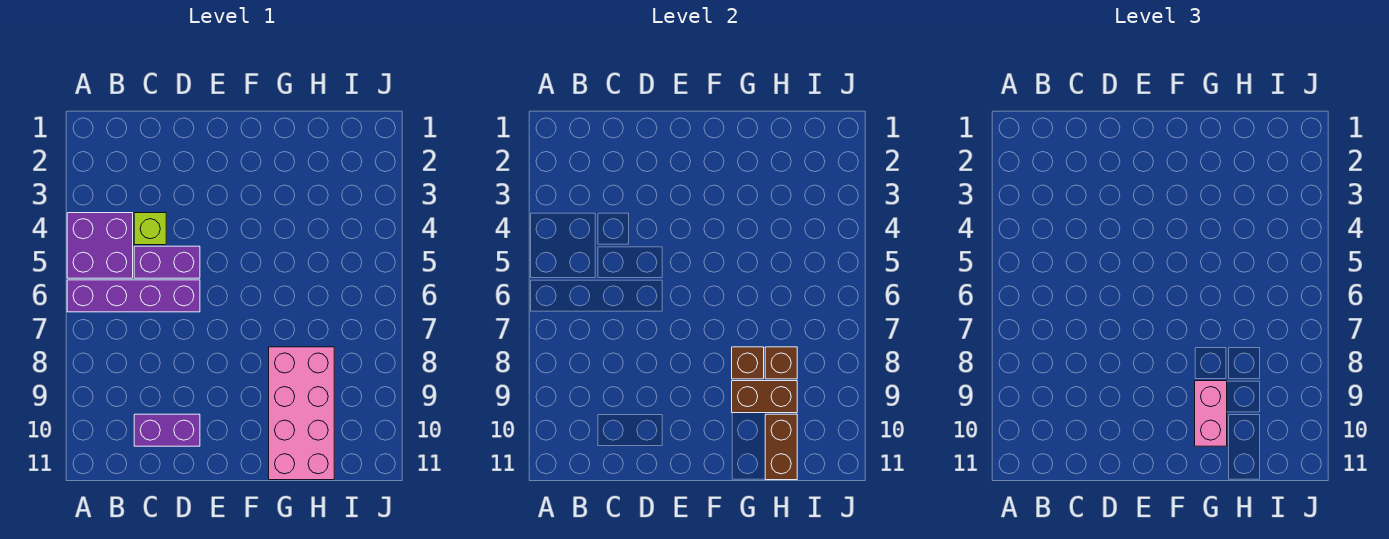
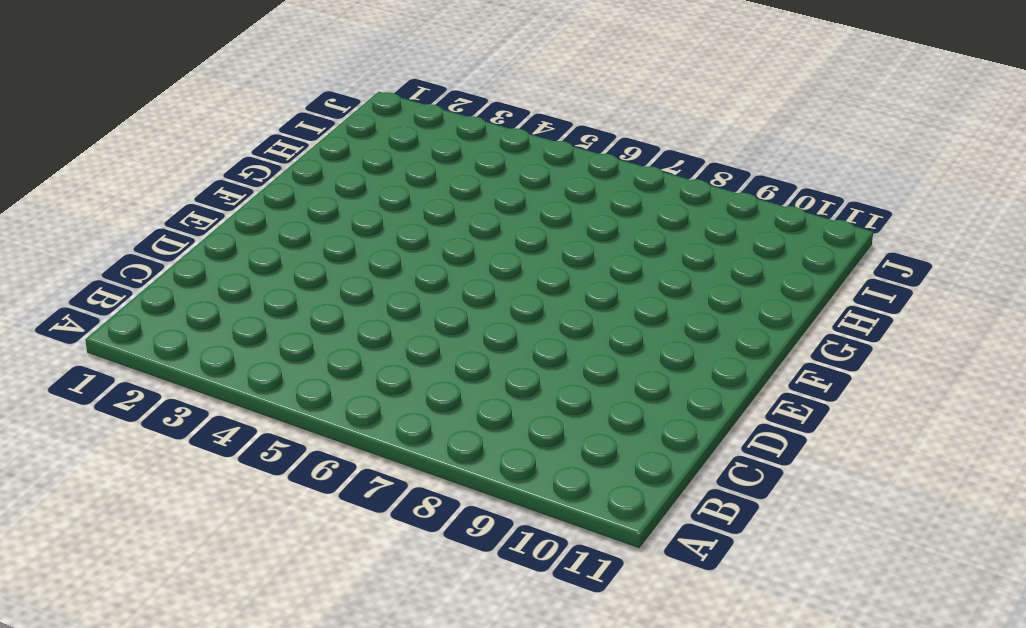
none -> purple 2x2 brick [67,213,133,278]
none -> purple 1x4 brick [67,280,200,312]

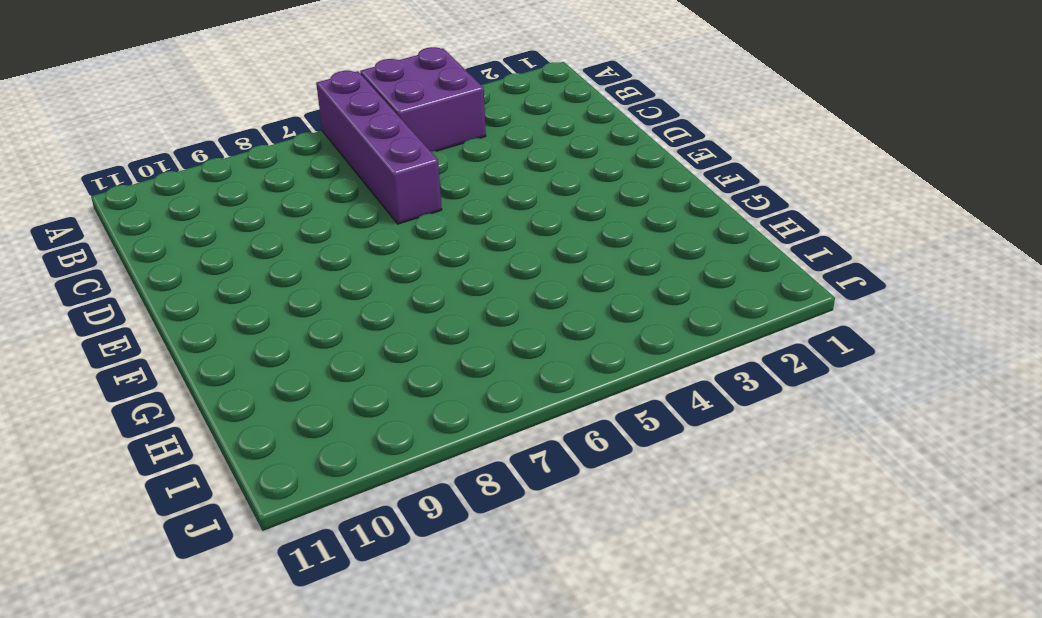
none -> lime 1x1 brick [134,213,166,245]
none -> purple 1x2 brick [134,246,200,278]

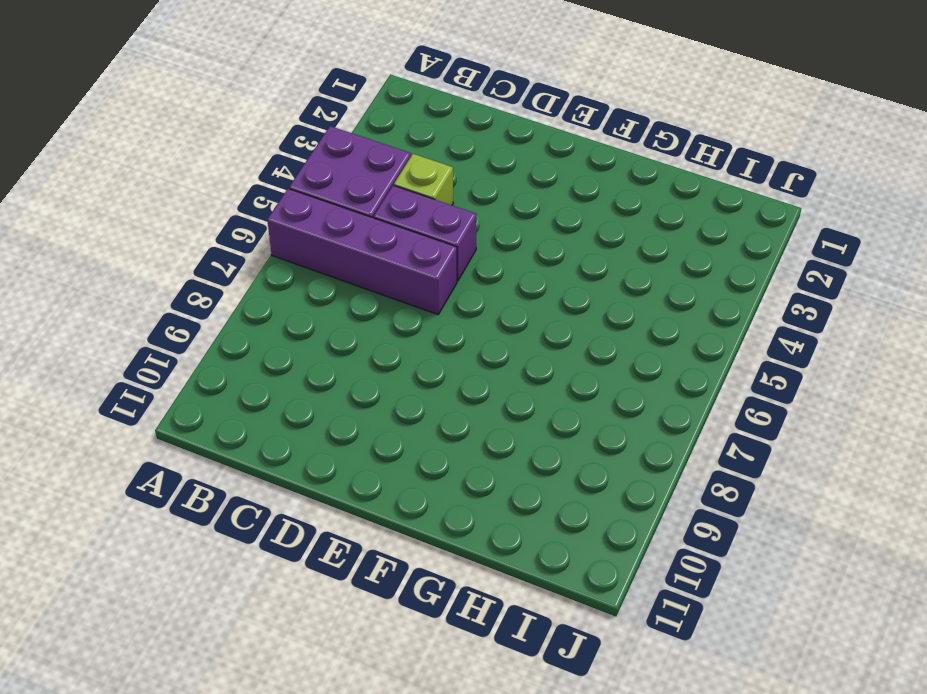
none -> purple 1x2 brick [134,414,200,446]
none -> pink 2x4 brick [269,347,334,480]

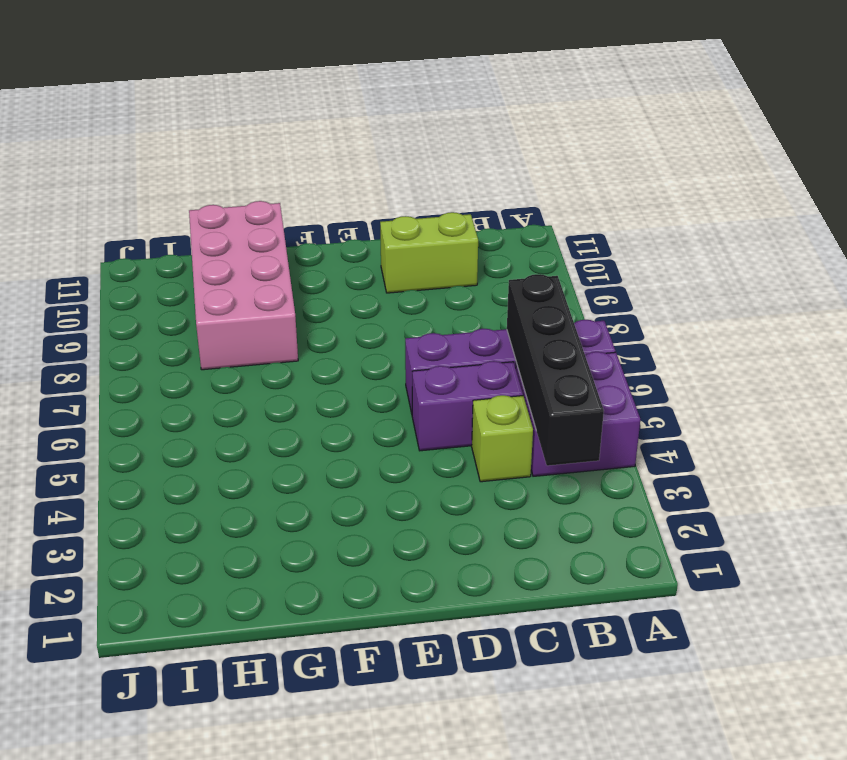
black 1x4 brick [507,274,604,466] -> none
lime 1x2 brick [380,212,478,293] -> purple 1x2 brick [134,414,200,446]
none -> brown 1x1 brick [732,347,764,379]
none -> brown 1x2 brick [732,381,797,413]

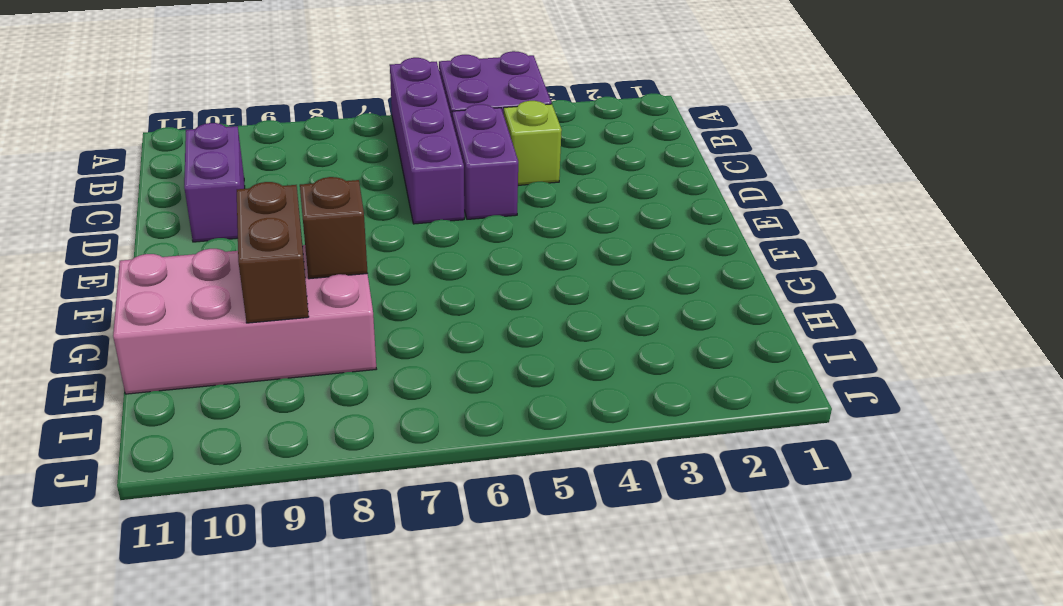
none -> brown 1x1 brick [765,347,797,379]
none -> brown 1x2 brick [765,414,797,480]

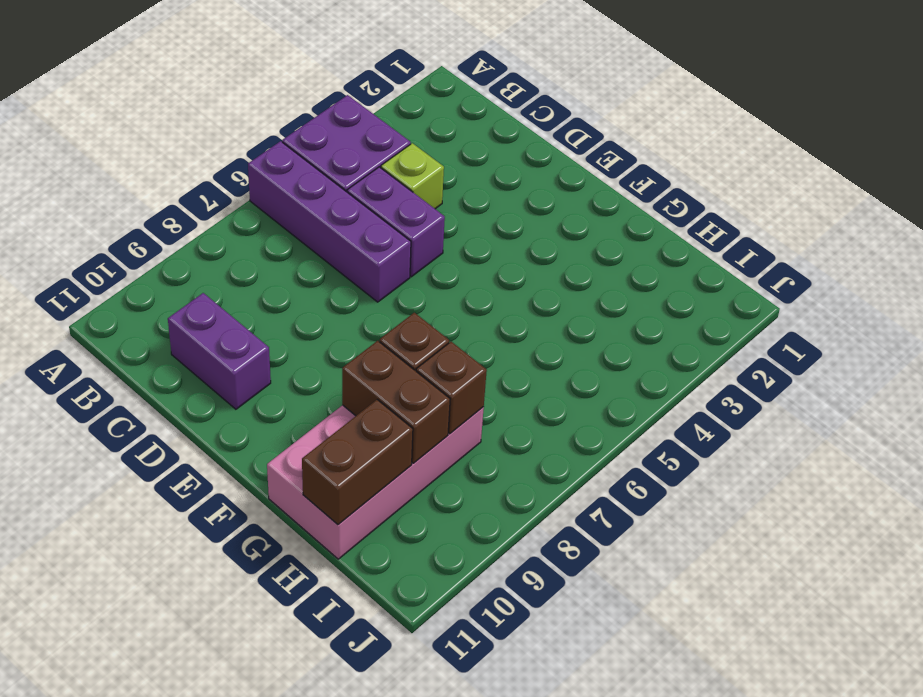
none -> pink 1x2 brick [1195,381,1227,446]

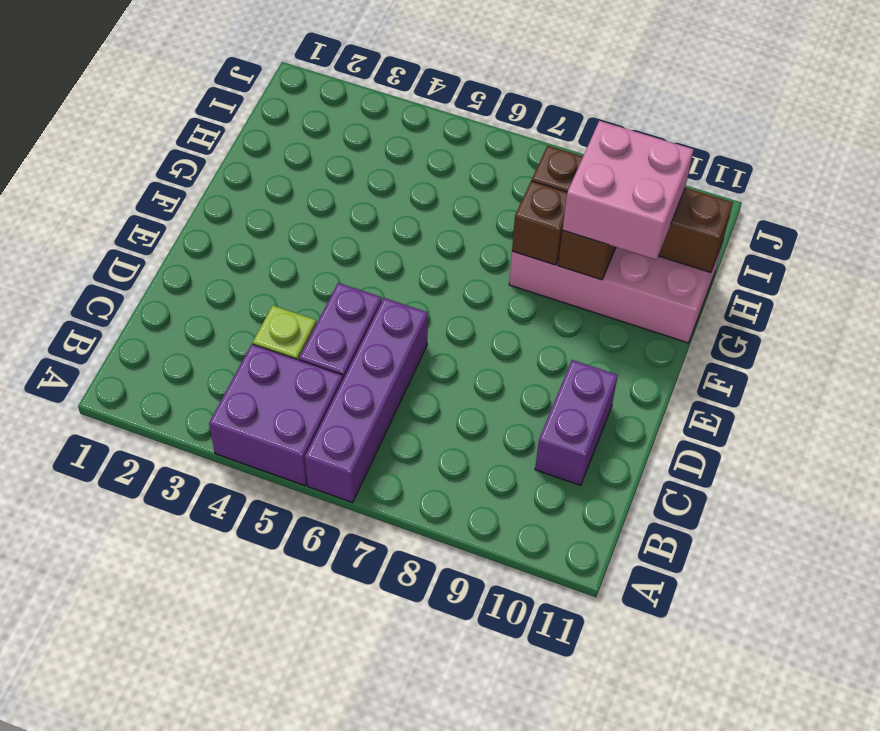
pink 2x2 brick [563,121,694,260] -> pink 1x2 brick [1195,381,1227,446]

